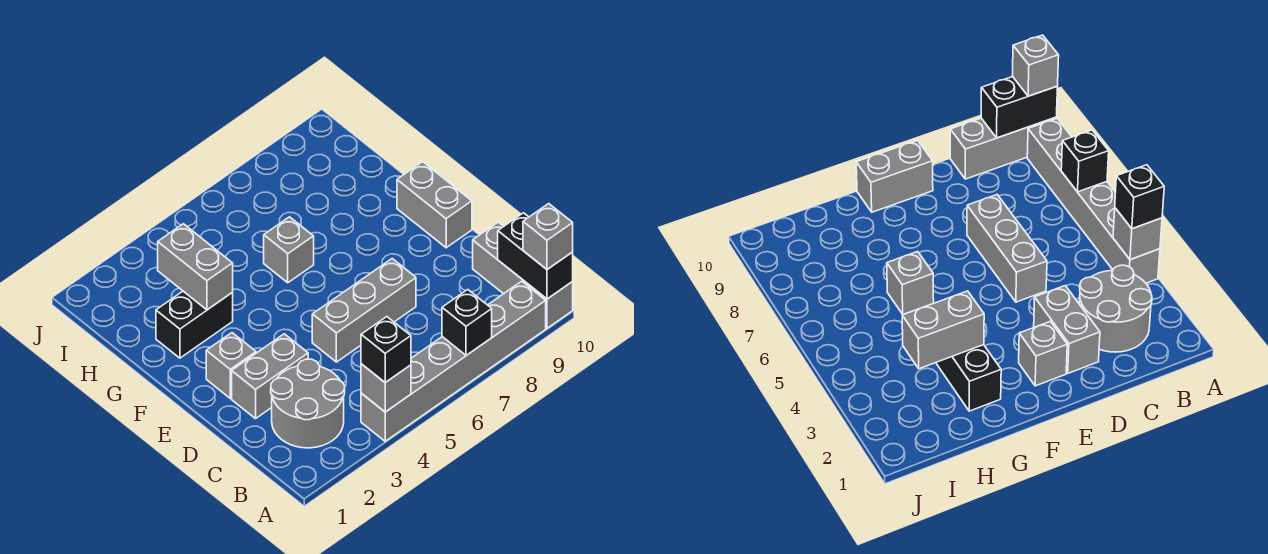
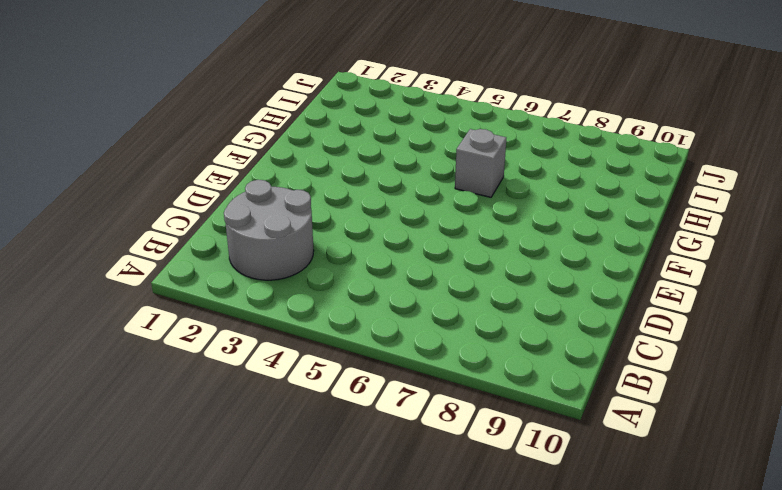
none -> grey 1x6 brick [361,281,546,441]
none -> grey 1x3 brick [473,222,573,328]
none -> grey 1x2 brick [232,334,308,419]

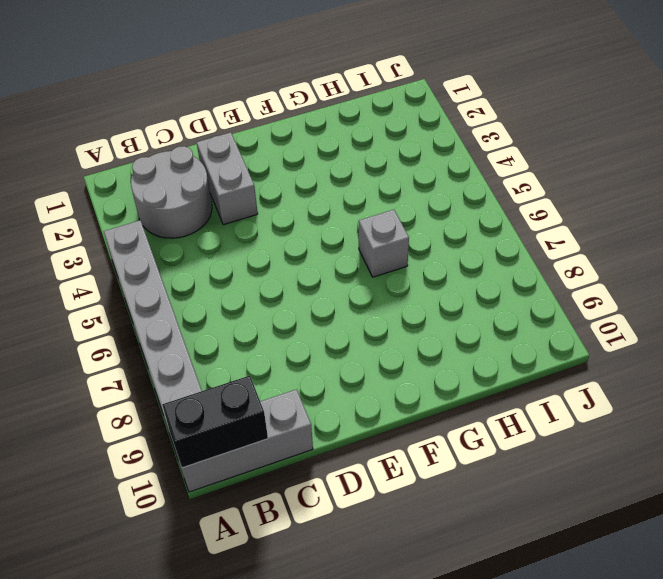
none -> grey 1x3 brick [312,259,416,362]
none -> grey 1x1 brick [206,333,256,398]
none -> grey 1x2 brick [397,162,472,248]

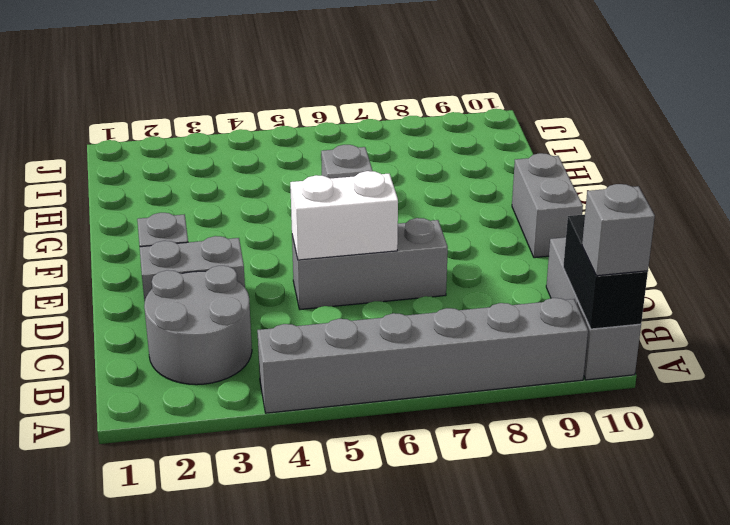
white 1x2 brick [290,171,398,260] -> none
none -> black 1x2 brick [156,291,233,358]
none -> grey 1x1 brick [361,364,411,412]
none -> black 1x1 brick [442,290,492,355]

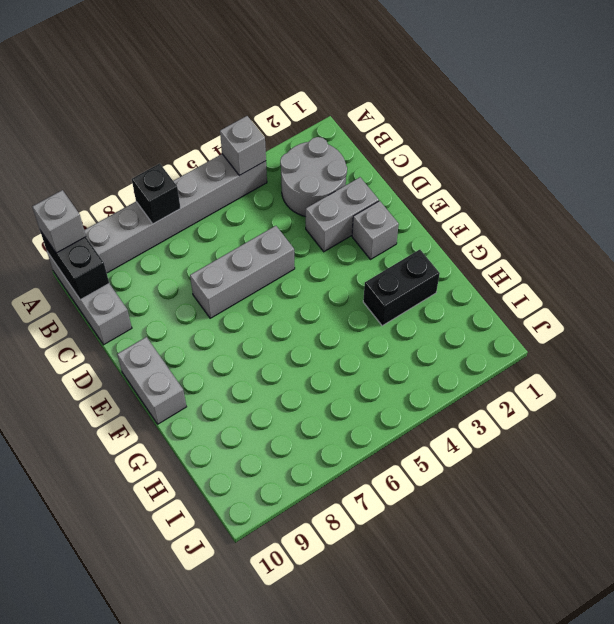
none -> grey 1x1 brick [264,217,314,283]
none -> grey 1x2 brick [158,224,233,310]
none -> black 1x1 brick [361,317,411,382]

